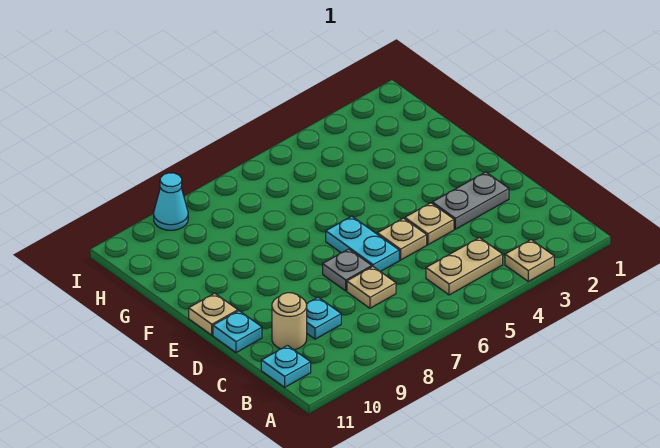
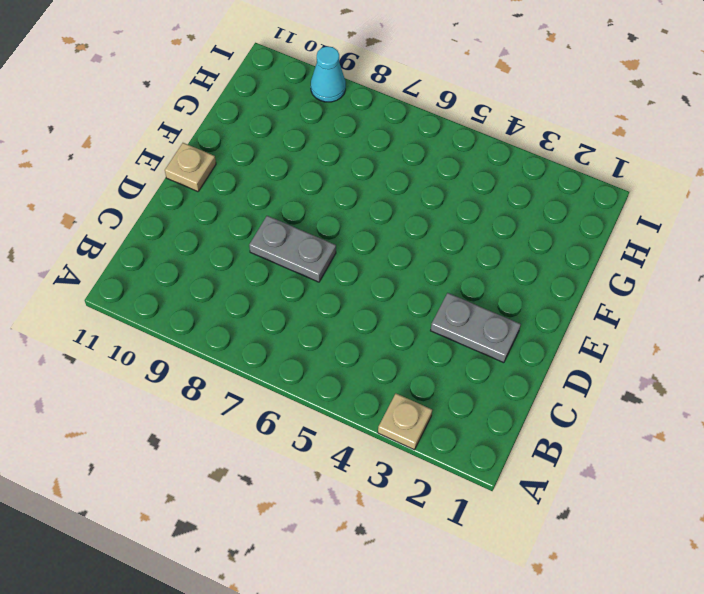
grey 1x2 plate [249,216,336,282] -> grey 1x1 plate [323,249,372,291]
none -> tan 1x2 plate [426,238,503,295]
none -> cyan 1x1 plate [261,346,311,387]
none -> tan 1x1 plate [347,267,396,308]

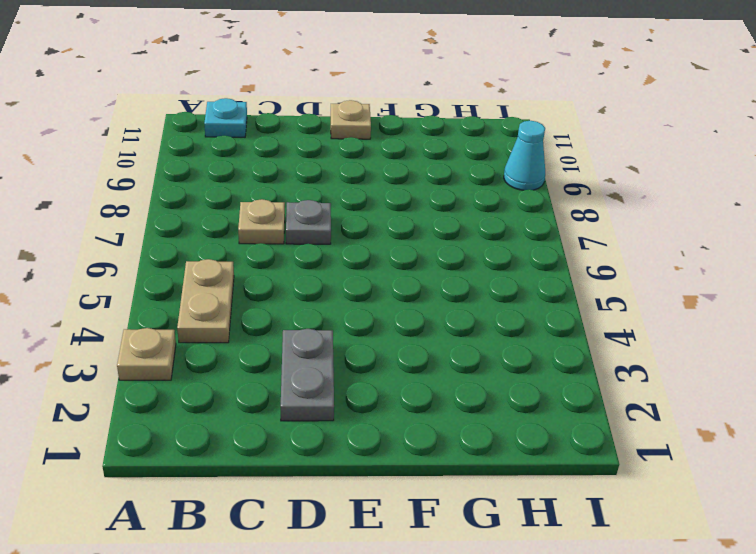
none -> cyan 1x1 plate [307,297,341,339]
none -> tan 1x1 round brick [272,293,307,350]
none -> tan 1x1 plate [405,203,454,245]

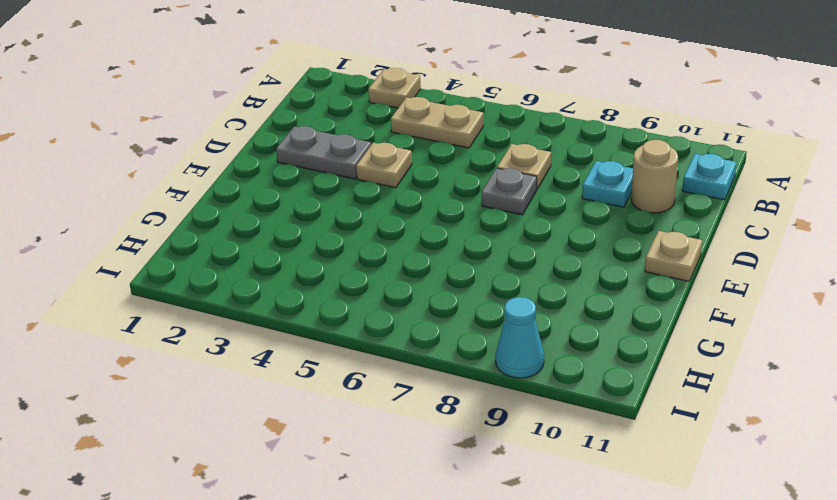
none -> tan 1x1 plate [377,218,427,260]
none -> cyan 1x2 plate [326,216,399,272]
none -> cyan 1x1 plate [213,311,262,353]

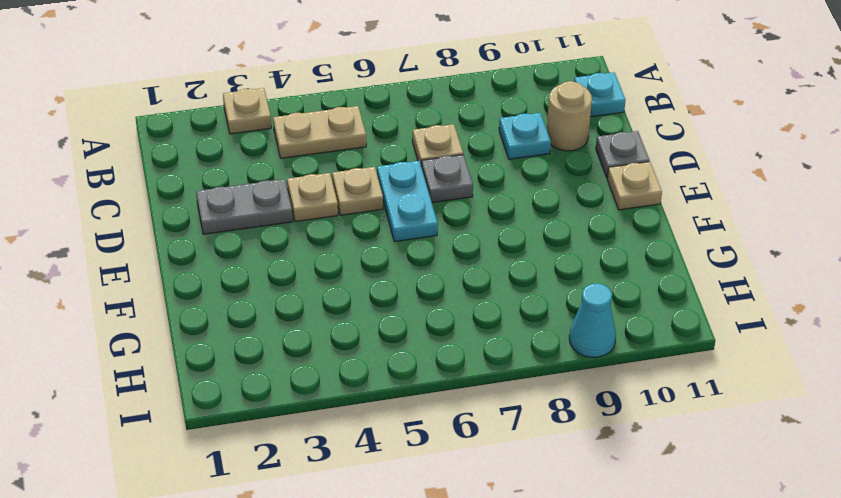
grey 1x1 plate [596,131,650,178] -> cyan 1x1 plate [213,311,262,353]

